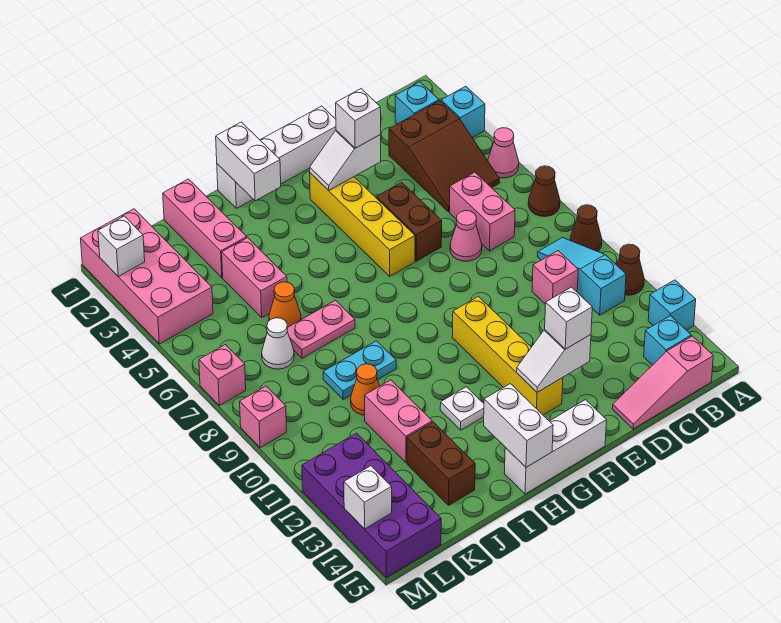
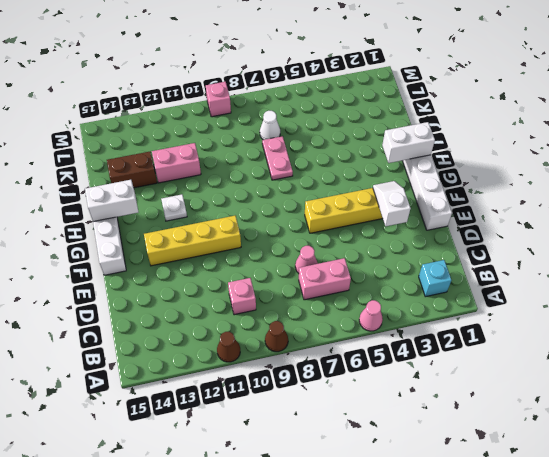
none -> cyan 1x1 brick [441,86,485,138]
none -> brown 1x1 cone [528,166,560,217]
none -> cyan 1x1 brick [648,280,696,330]
none -> brown 2x3 slope [389,101,499,212]

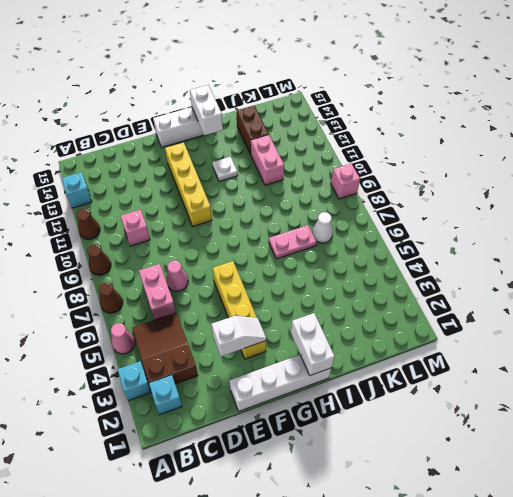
none -> cyan 1x3 slope [537,238,626,315]
none -> cyan 1x1 brick [644,316,691,365]
none -> pink 1x3 slope [612,336,713,429]
none -> brown 1x2 brick [377,182,442,261]

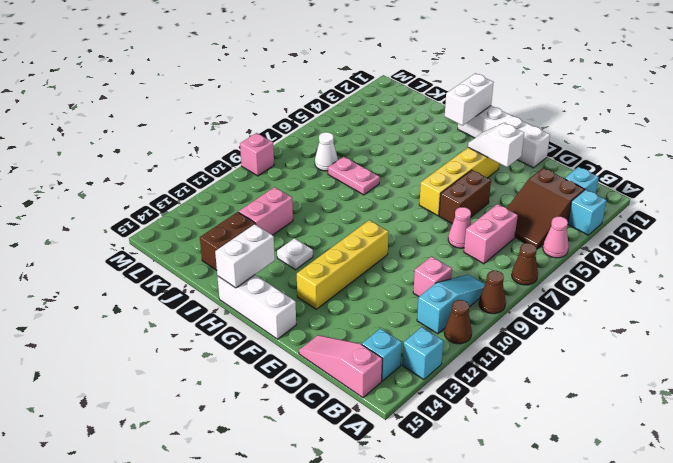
none -> cyan 1x2 plate [323,341,396,399]
none -> pink 1x3 brick [163,179,247,277]
none -> pink 1x2 brick [222,238,287,317]
none -> orange 1x1 cone [269,282,301,328]

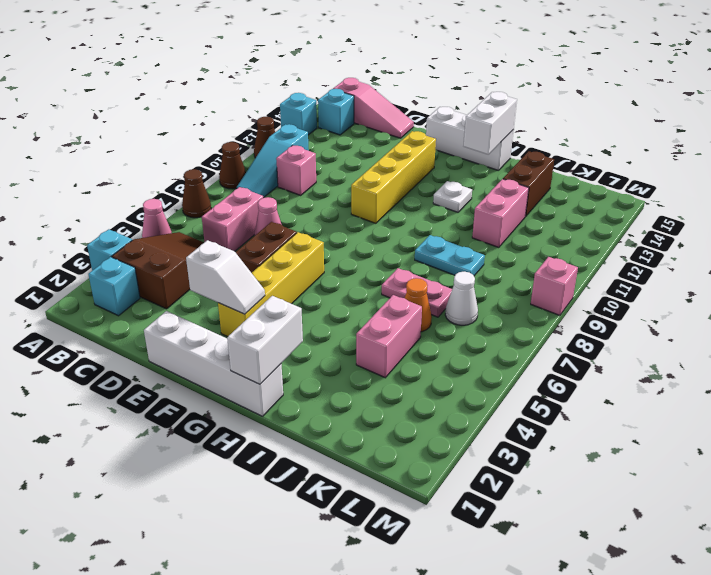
none -> pink 1x3 brick [163,179,247,277]
none -> orange 1x1 cone [351,364,379,415]
none -> pink 2x4 brick [80,209,213,344]
none -> purple 2x4 brick [302,433,441,577]

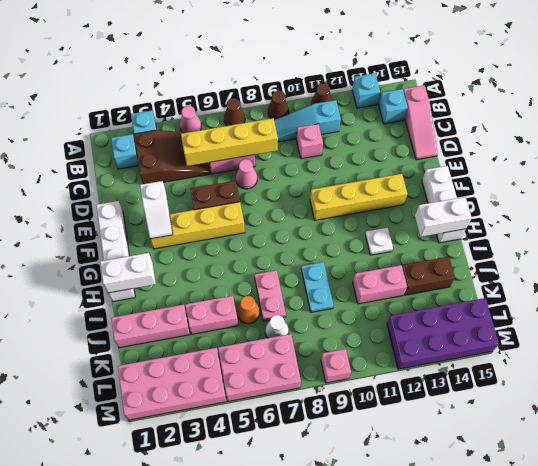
yellow 1x4 brick [181,118,278,166] -> none
pink 2x3 brick [218,334,301,401] -> pink 1x1 brick [199,345,246,406]
none -> orange 1x1 cone [351,364,379,415]
none -> white 1x2 slope [517,330,591,392]
none -> white 1x1 brick [98,216,145,276]
none -> white 1x1 brick [344,466,392,529]

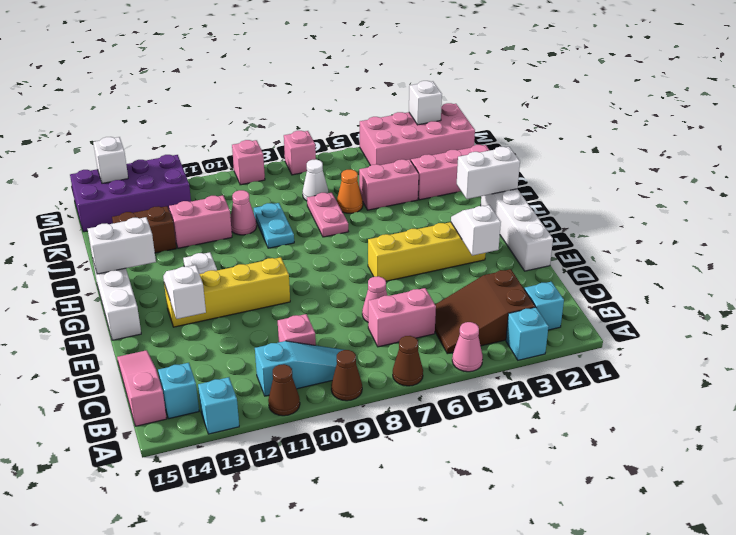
pink 1x1 cone [230,190,257,235] -> orange 1x1 cone [351,364,379,415]
none -> brown 1x2 brick [377,182,442,261]
none -> white 1x1 brick [336,89,381,148]
none -> white 1x1 brick [545,287,592,349]

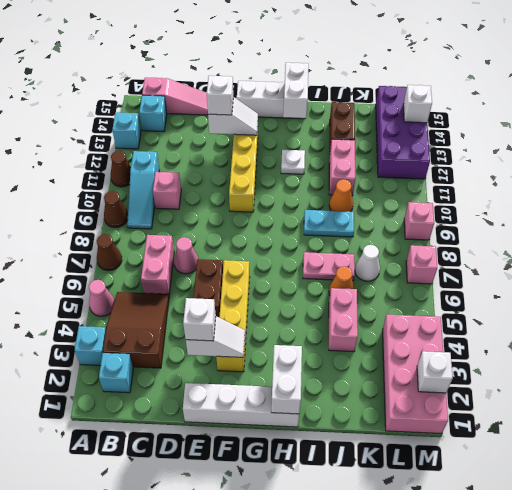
none -> pink 1x3 brick [163,179,247,277]

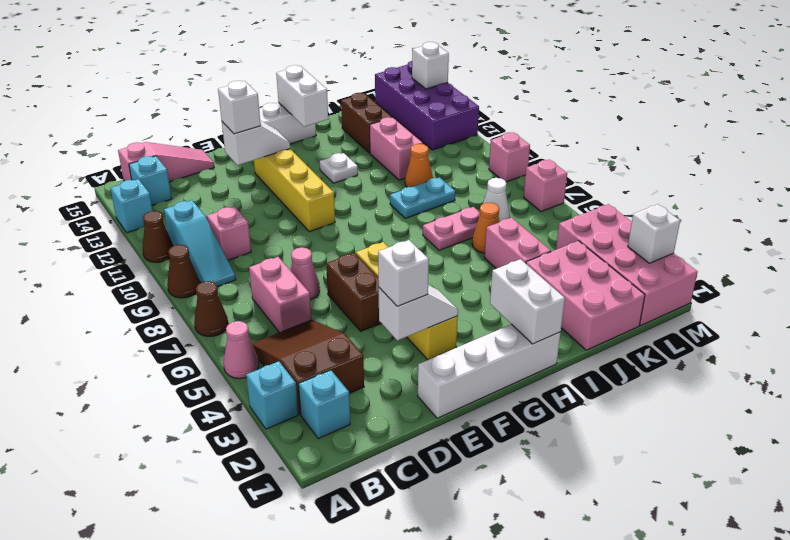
pink 2x3 brick [526,241,645,350] -> pink 1x3 brick [163,179,247,277]

